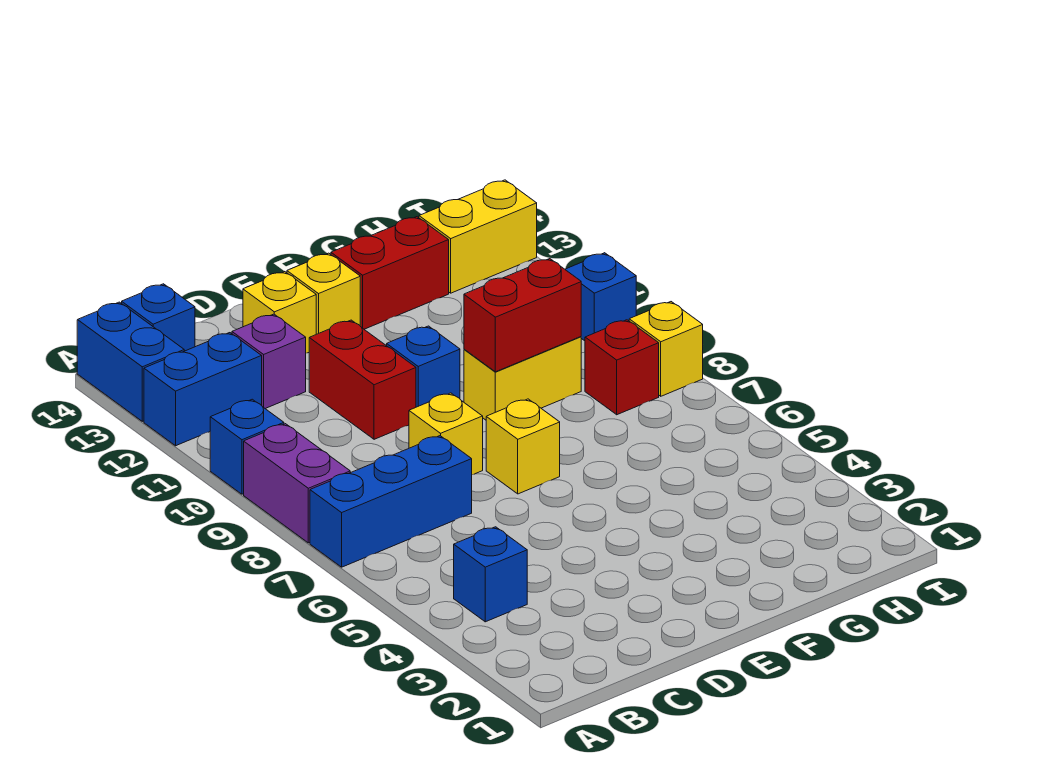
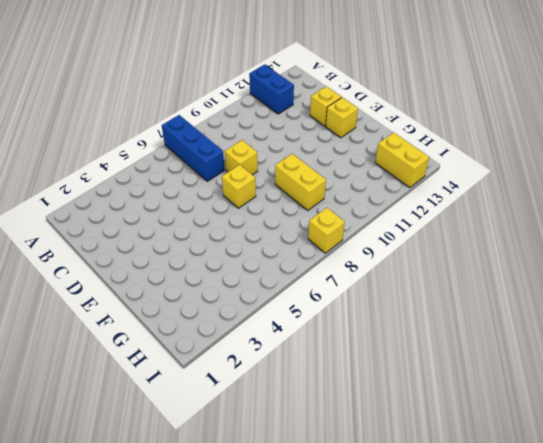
none -> purple 1x2 brick [244,424,350,543]
none -> blue 1x1 brick [210,399,284,494]
none -> blue 1x2 brick [77,302,184,421]

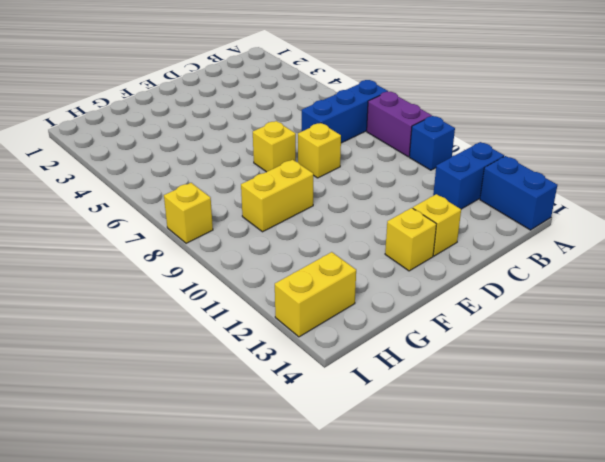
none -> blue 1x1 brick [454,527,527,622]
none -> blue 1x1 brick [122,284,195,351]
none -> purple 1x1 brick [232,314,306,409]

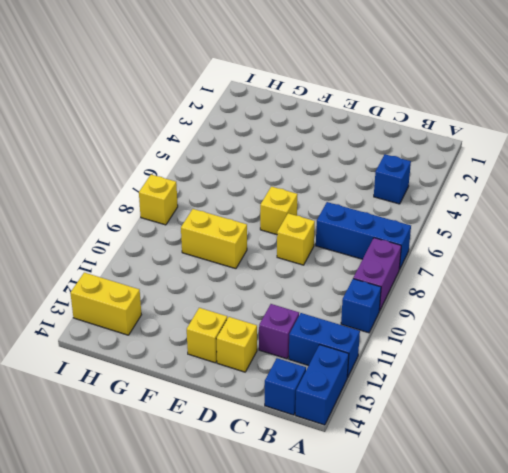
none -> red 1x2 brick [309,320,416,439]
none -> blue 1x1 brick [387,326,460,407]
none -> red 1x2 brick [331,217,449,329]

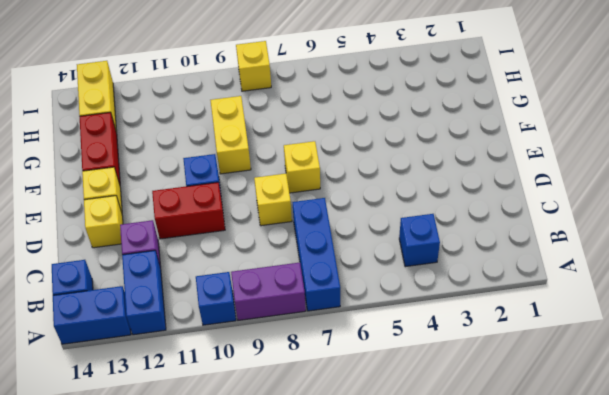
none -> red 1x1 brick [585,320,659,415]
none -> blue 1x1 brick [565,253,636,341]
none -> red 1x2 brick [464,259,581,372]

